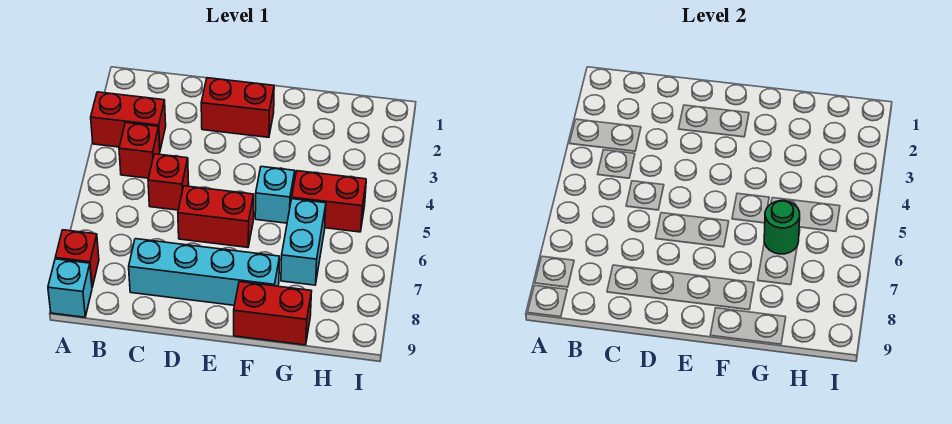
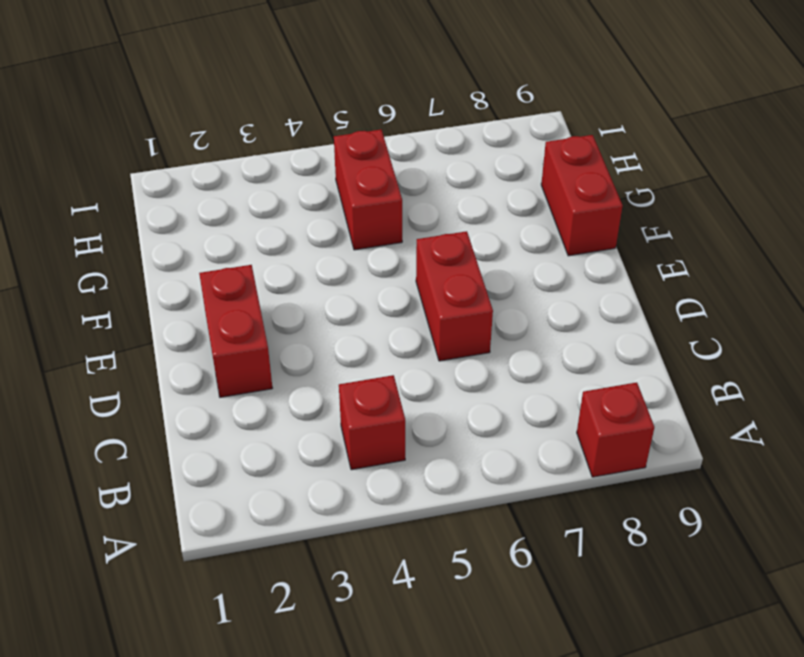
none -> red 1x2 brick [91,92,166,150]
none -> cyan 1x1 brick [48,259,92,317]
none -> red 1x1 brick [148,154,189,210]

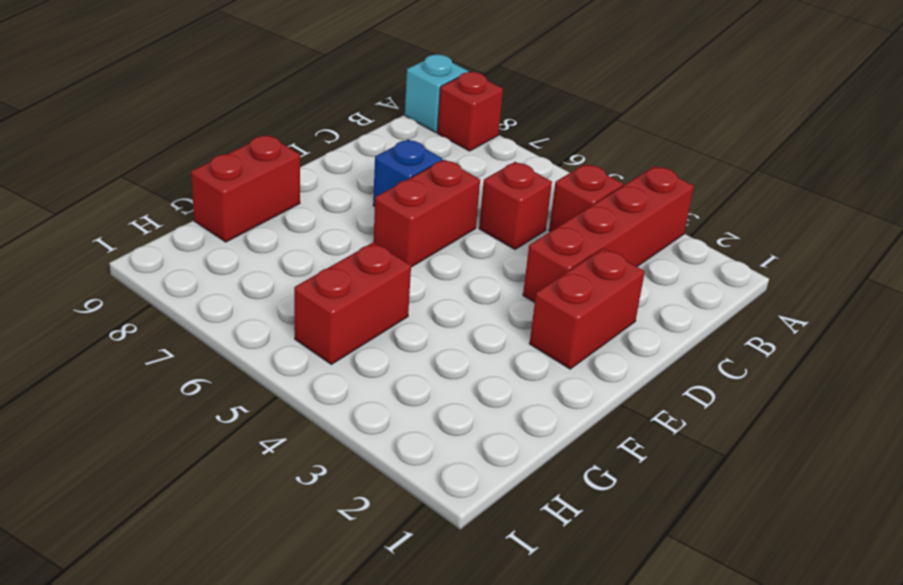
red 1x4 brick [523,166,694,302] -> red 1x2 brick [91,92,166,150]
blue 1x1 brick [373,139,443,206] -> none
none -> cyan 1x4 brick [129,239,280,305]
none -> cyan 1x1 brick [255,167,295,223]
none -> cyan 1x2 brick [281,199,326,285]

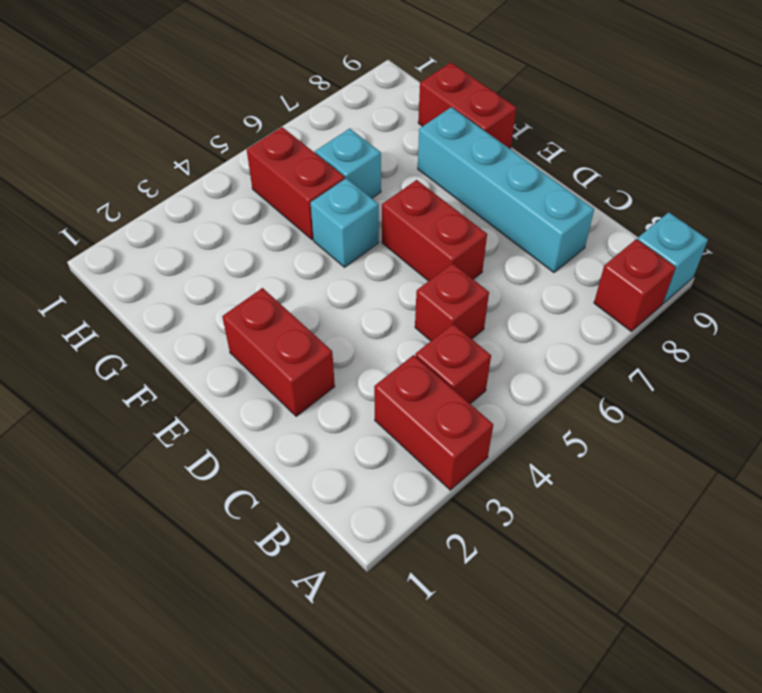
cyan 1x1 brick [315,128,381,198] -> cyan 1x2 brick [281,199,326,285]
none -> green 1x1 round brick [764,201,800,254]

